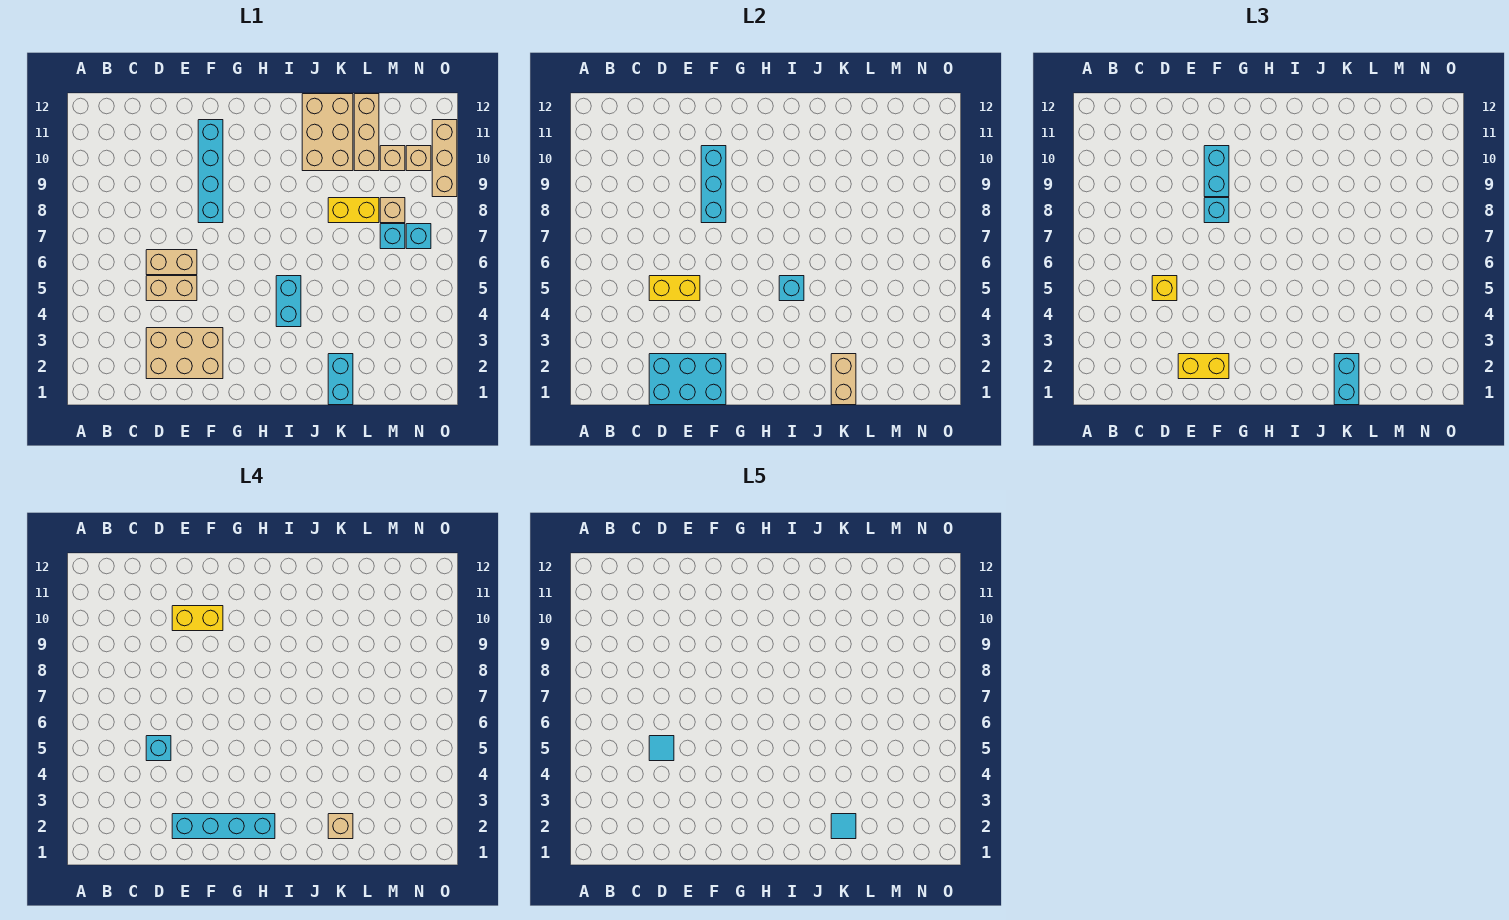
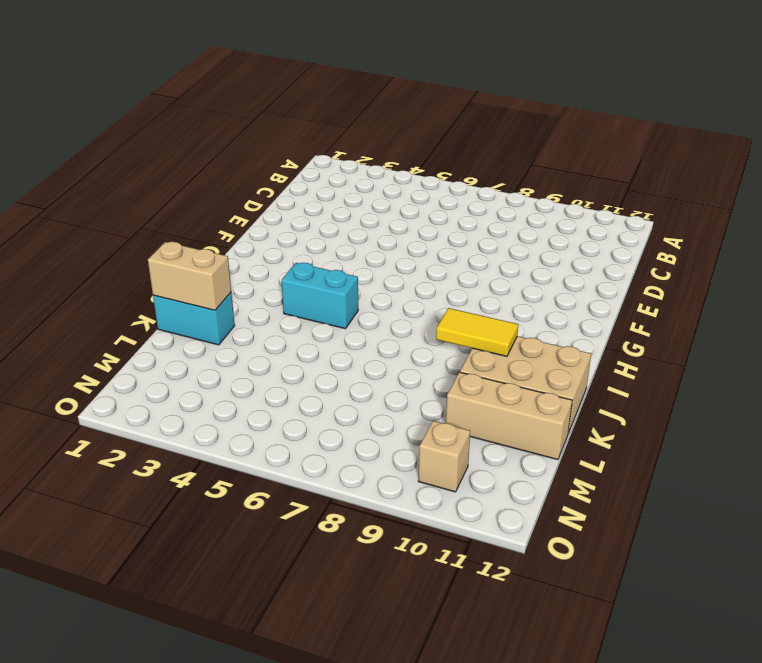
yellow 1x2 tile [436,308,518,356] -> none
none -> tan 2x3 brick [146,328,223,379]
none -> tan 1x2 brick [146,276,197,301]
none -> tan 1x2 brick [146,250,197,275]
none -> cyan 1x4 brick [198,120,223,223]

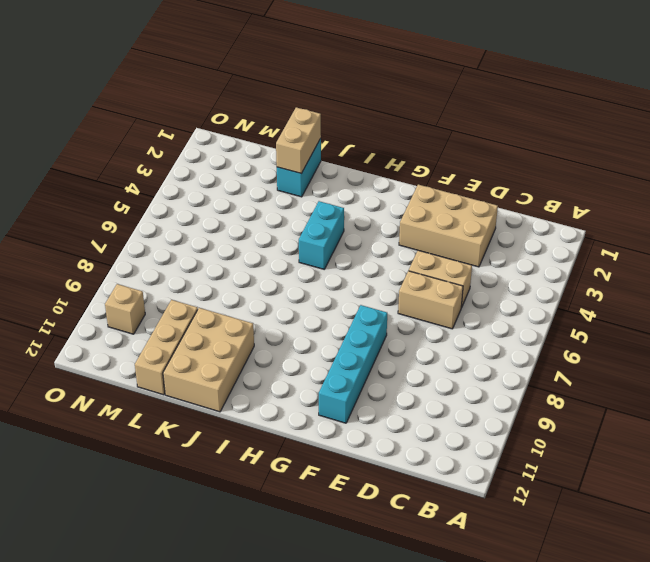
none -> yellow 1x2 brick [328,198,379,223]
none -> cyan 1x1 brick [380,224,405,249]
none -> tan 1x1 brick [380,198,405,223]
none -> tan 1x1 brick [380,146,405,171]

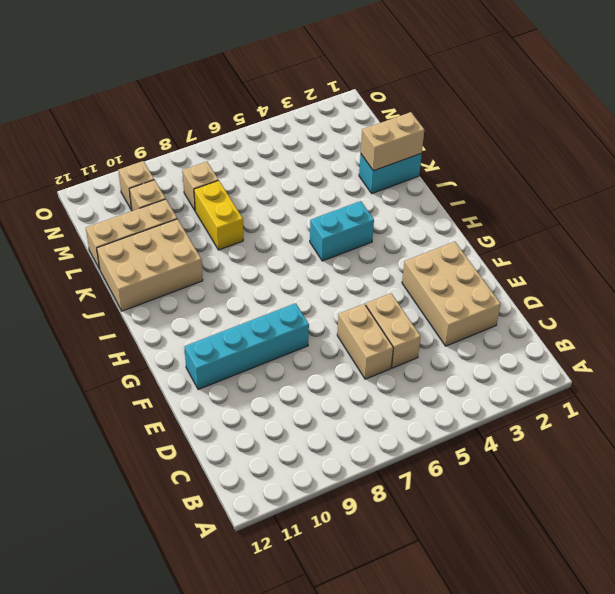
none -> cyan 1x1 brick [380,224,405,249]
none -> cyan 1x1 brick [406,224,431,249]
none -> tan 1x3 brick [432,120,457,197]
none -> cyan 2x3 brick [649,354,726,405]

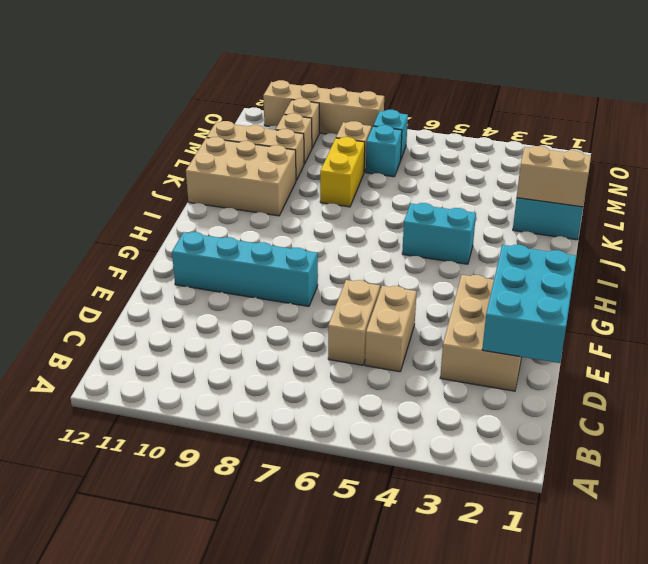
tan 1x4 brick [263,80,384,134] -> tan 1x3 brick [432,120,457,197]
none -> yellow 1x2 brick [649,276,700,301]
none -> cyan 1x3 brick [701,146,726,223]
none -> cyan 1x1 brick [779,276,804,301]
none -> yellow 1x1 brick [1152,276,1177,301]

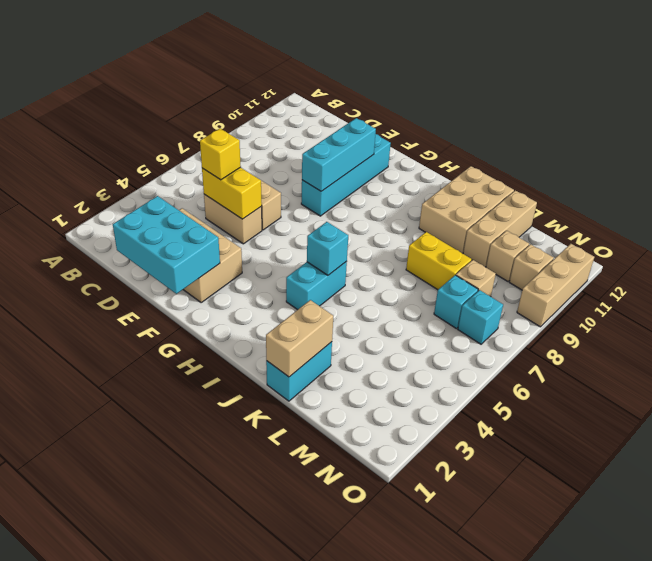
none -> yellow 1x2 brick [1178,354,1229,379]
none -> cyan 1x1 brick [1204,198,1229,223]
none -> cyan 1x2 brick [1204,146,1229,197]
none -> cyan 1x2 brick [1334,354,1359,405]

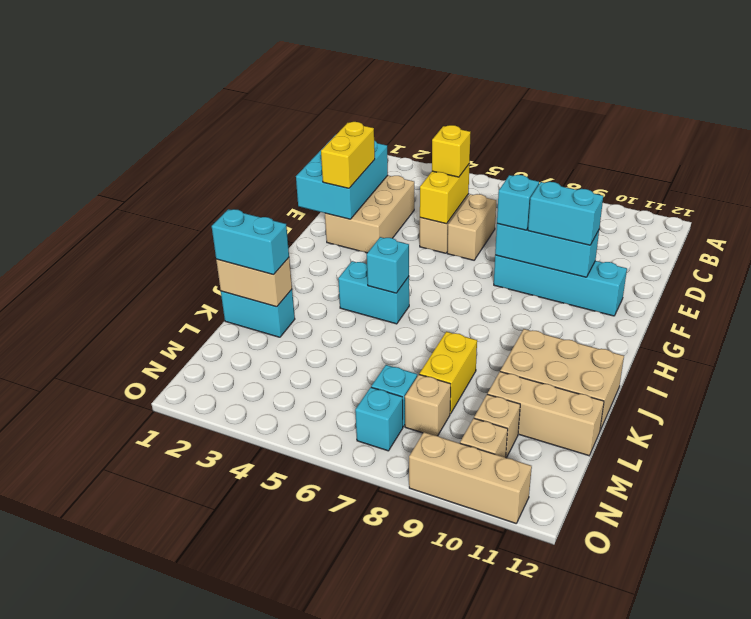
none -> cyan 1x1 brick [146,736,171,761]
none -> cyan 1x4 brick [172,814,275,839]
none -> yellow 1x2 brick [172,606,223,631]
none -> tan 1x1 brick [328,814,353,839]

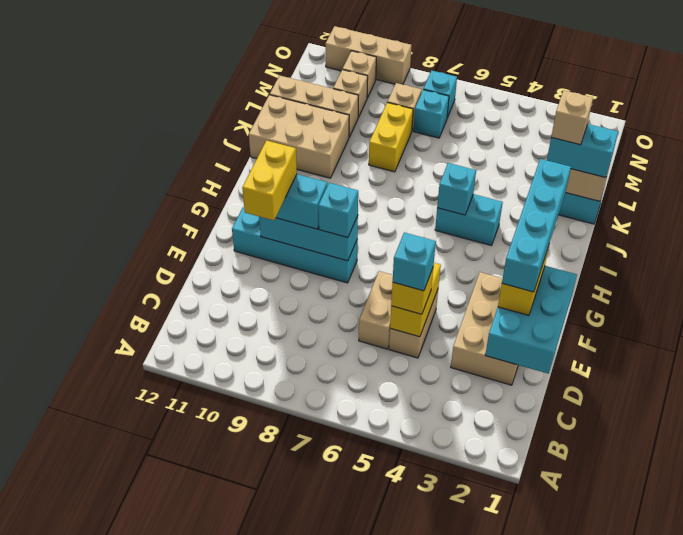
none -> cyan 1x1 tile [649,736,674,761]
none -> cyan 1x1 tile [831,814,856,839]

